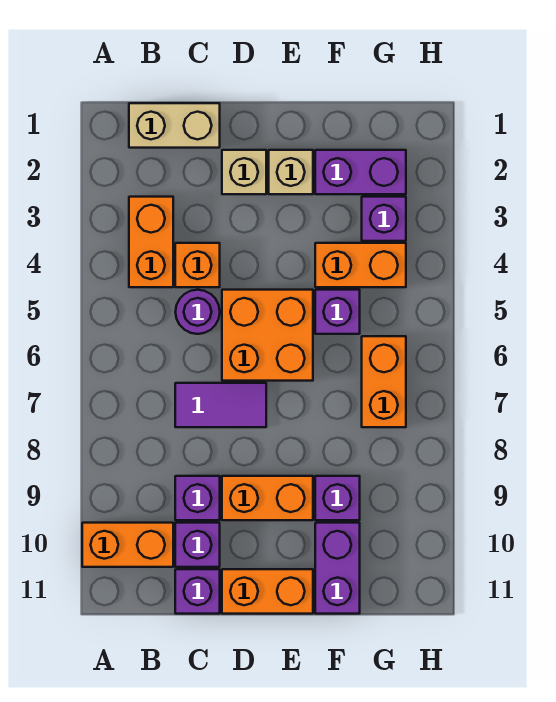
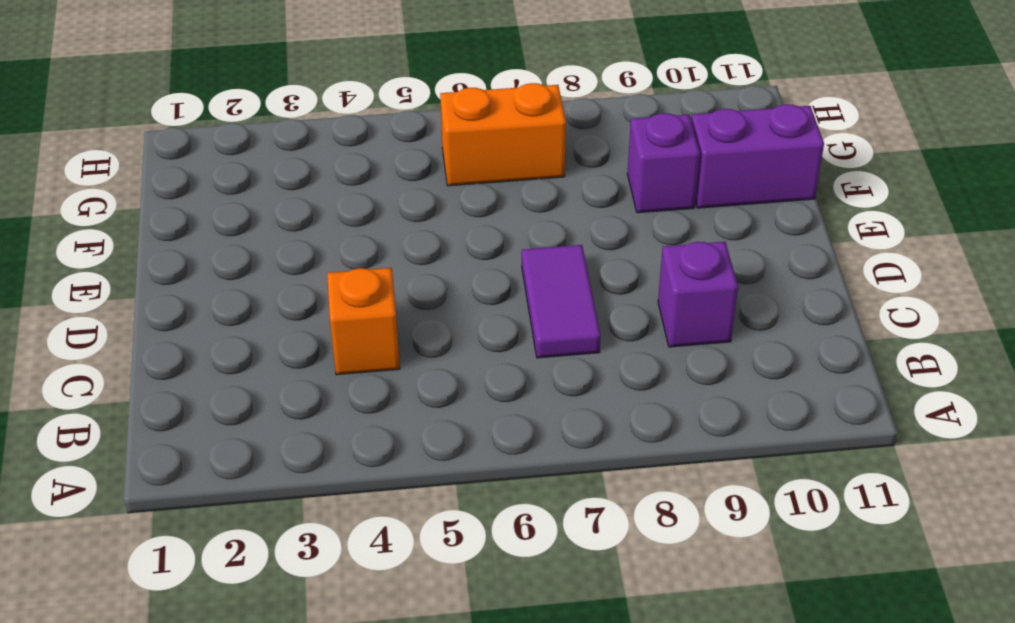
none -> orange 1x2 brick [82,523,173,567]
none -> tan 1x2 brick [129,103,220,148]
none -> orange 1x2 brick [129,197,173,287]

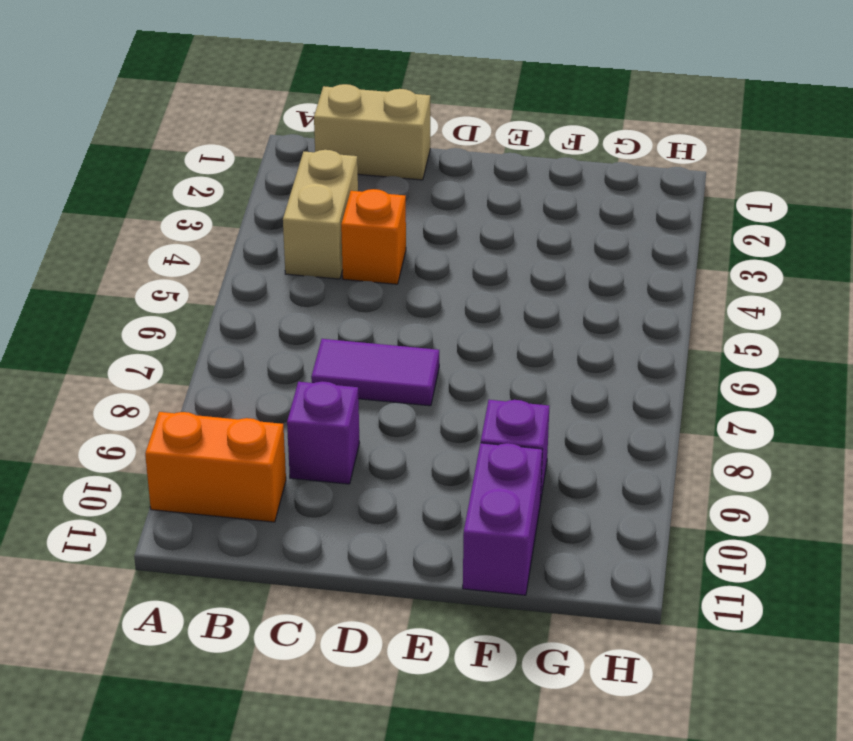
tan 1x2 brick [283,150,358,279] -> orange 1x2 brick [129,197,173,287]
none -> purple 1x1 round brick [176,290,220,334]
none -> purple 1x1 brick [175,523,220,567]
none -> purple 1x1 brick [175,569,220,614]

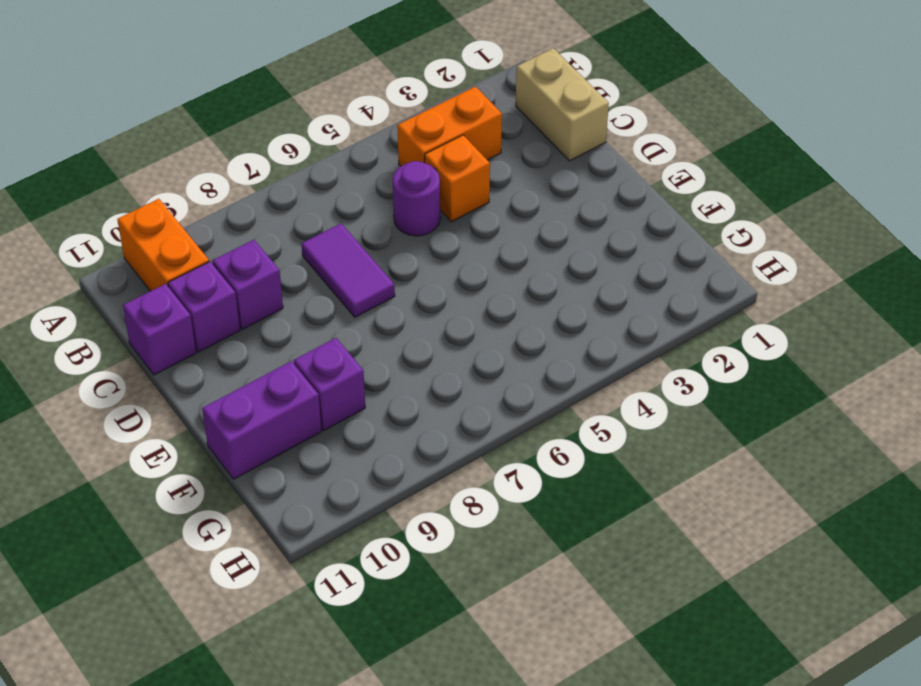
none -> tan 1x1 brick [222,150,266,194]
none -> orange 2x2 brick [222,290,313,381]
none -> orange 1x2 brick [222,476,313,520]

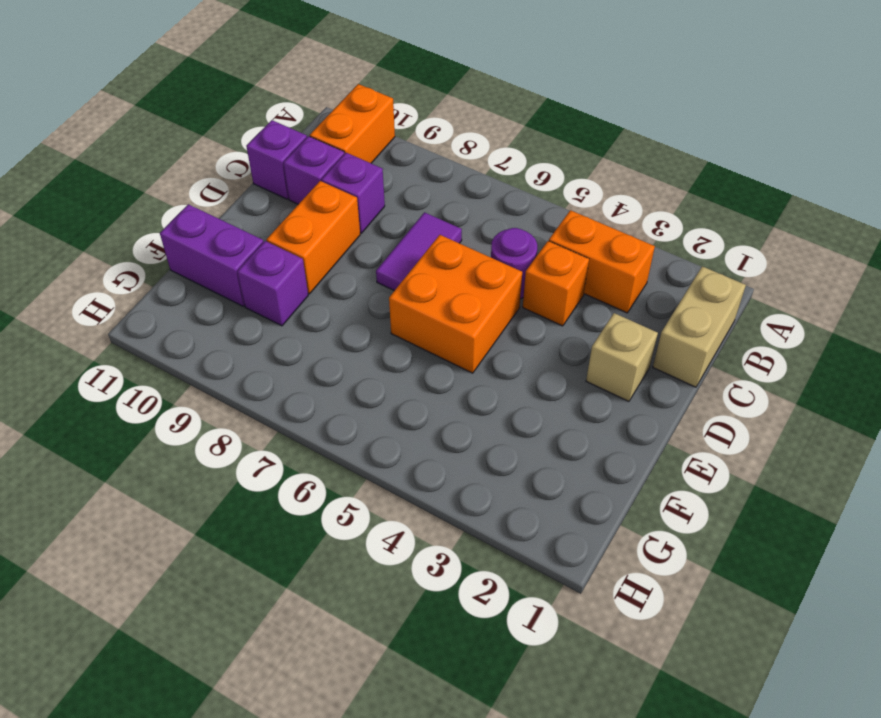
none -> orange 1x2 brick [222,569,313,614]
none -> tan 1x1 brick [269,150,313,194]
none -> purple 1x2 brick [315,150,406,194]

